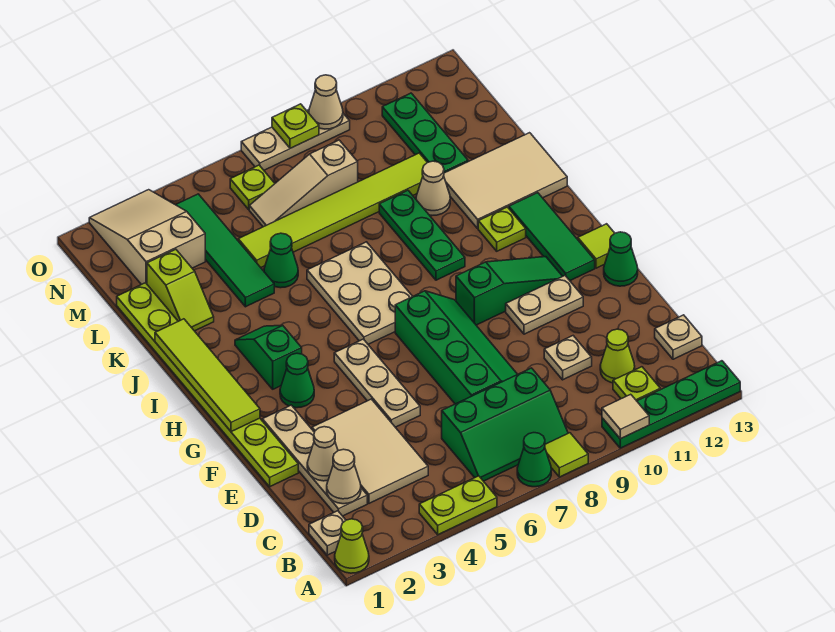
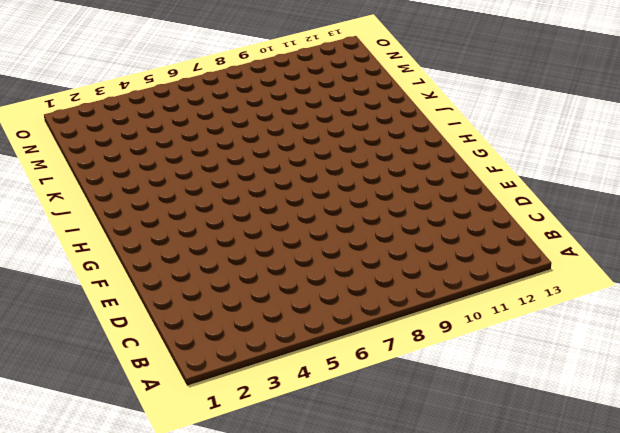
none -> lime 1x1 cone [335,519,369,573]
none -> lime 1x2 plate [419,476,497,535]
none -> green 1x1 cone [517,433,551,487]
none -> lime 1x1 tile [545,433,588,477]

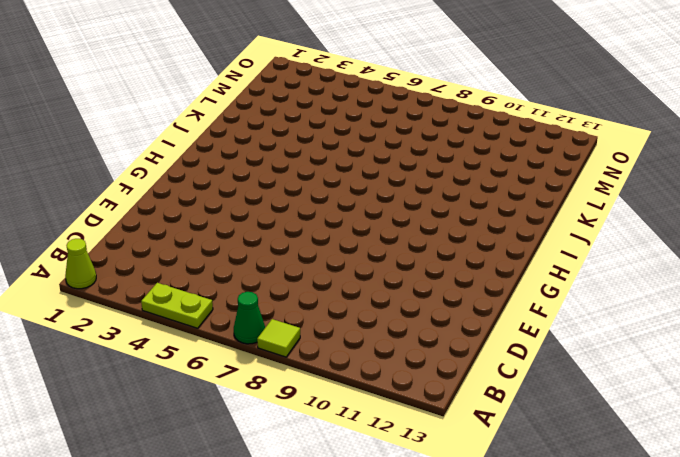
none -> green 1x4 plate [602,361,740,448]
none -> tan 1x1 plate [309,511,346,555]
none -> green 2x3 slope [442,368,568,481]
none -> lime 1x1 plate [613,367,660,401]

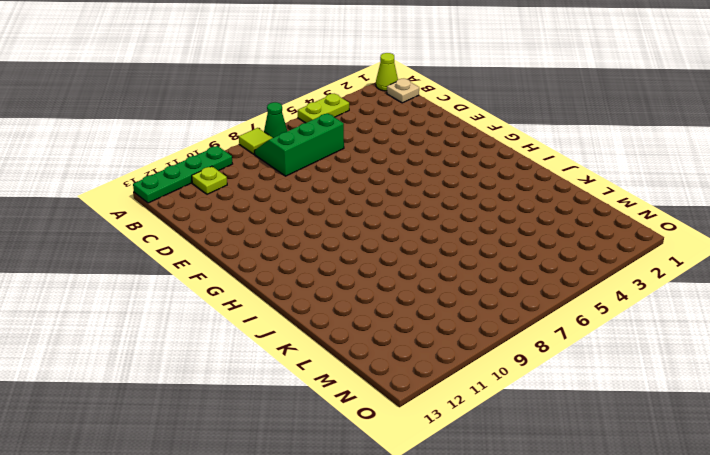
none -> tan 1x4 plate [262,405,367,516]
none -> tan 2x3 tile [312,399,428,503]
none -> lime 1x1 cone [600,329,635,383]
none -> tan 1x1 plate [655,315,702,359]

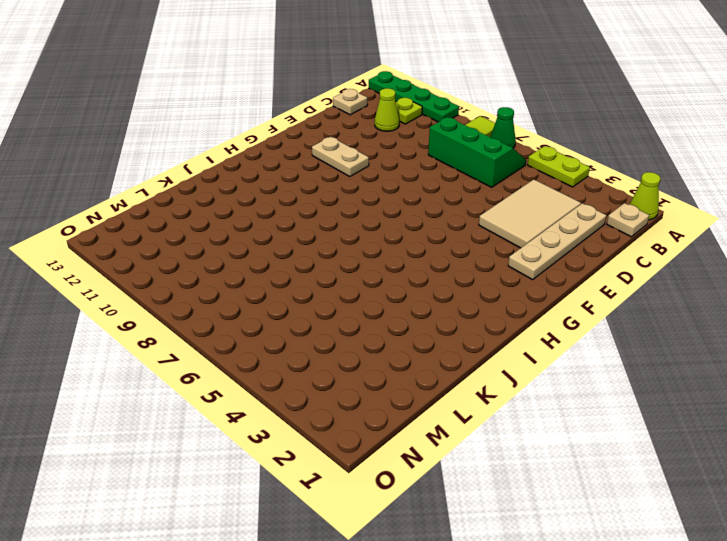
none -> green 2x4 slope [395,291,517,404]
none -> tan 1x1 plate [544,336,592,380]
none -> lime 1x8 plate [117,283,298,487]
none -> tan 1x3 plate [334,339,420,427]

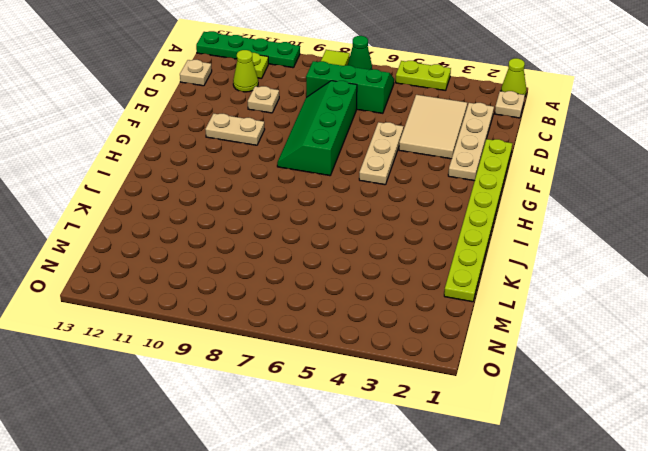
none -> green 1x1 cone [604,232,638,286]
none -> green 1x1 cone [280,353,314,408]
none -> green 1x3 slope [456,257,562,325]
none -> green 1x3 tile [509,193,595,280]

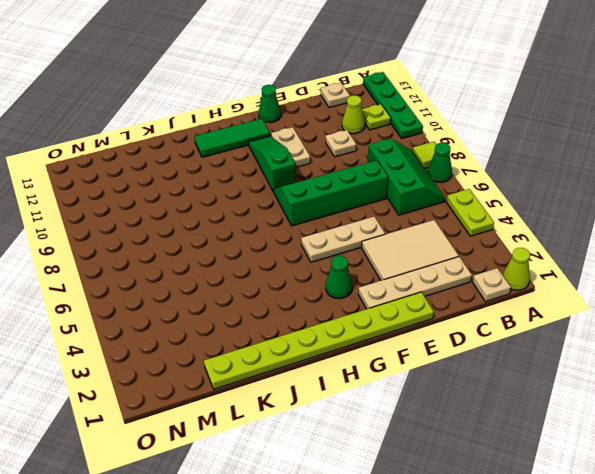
none -> lime 1x1 tile [578,224,615,268]
none -> green 1x2 slope [235,325,302,389]
none -> tan 2x3 plate [307,242,413,344]
none -> green 1x3 plate [379,190,465,280]

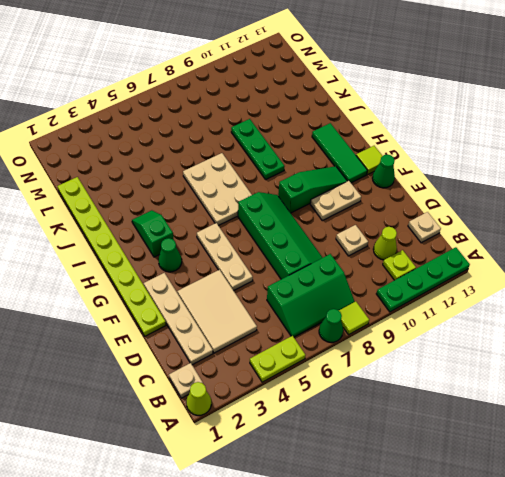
none -> lime 1x1 plate [478,207,526,251]
none -> tan 2x3 tile [444,133,567,228]
none -> lime 1x2 slope [147,249,214,331]
none -> green 1x4 tile [176,194,274,307]

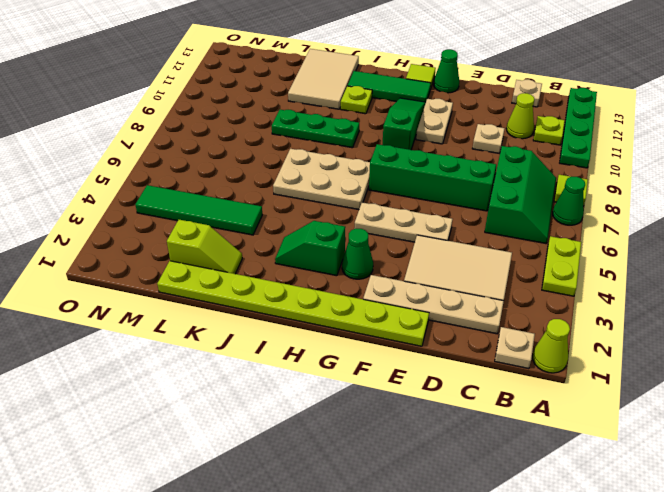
none -> green 1x1 cone [264,233,298,288]
none -> tan 1x1 cone [416,161,450,215]
none -> lime 1x6 tile [238,153,427,268]
none -> green 1x3 plate [382,93,468,173]

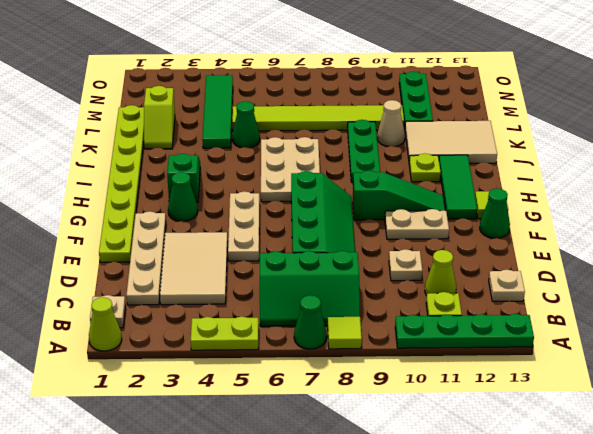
none -> tan 2x3 slope [89,190,205,285]
none -> tan 1x3 slope [249,140,358,227]
none -> lime 1x1 plate [230,165,275,209]
none -> tan 1x3 plate [241,110,350,170]

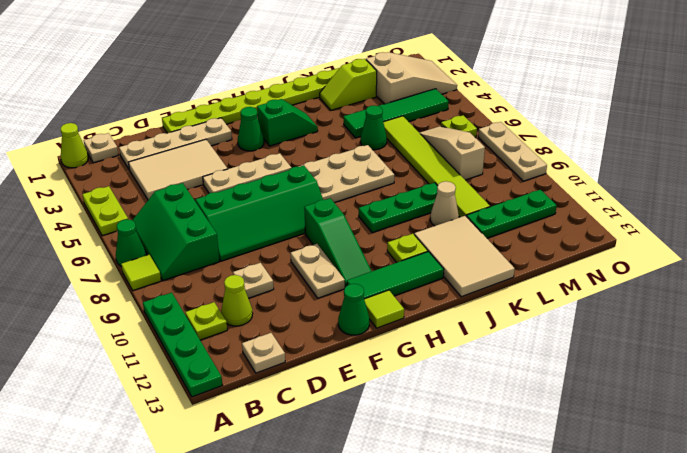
none -> tan 1x1 tile [602,394,649,439]
none -> tan 1x1 cone [327,449,361,504]
none -> tan 1x1 cone [307,427,338,481]
none -> lime 1x4 tile [155,319,260,432]

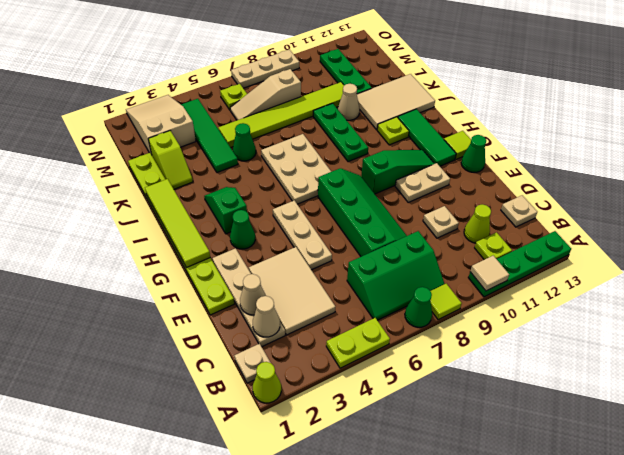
none -> lime 1x1 plate [272,104,319,148]
none -> tan 1x1 cone [309,75,343,129]

